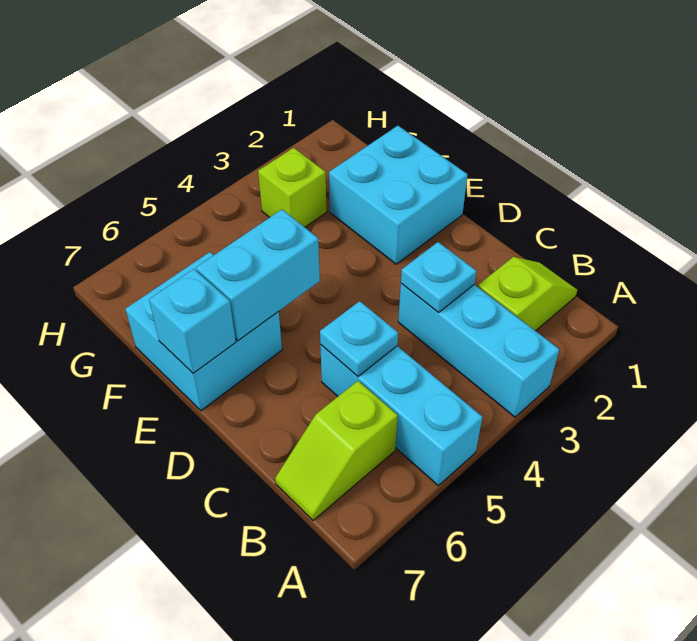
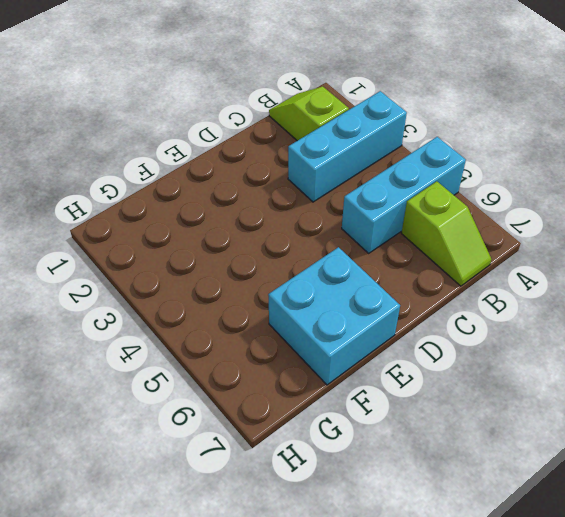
none -> cyan 2x2 brick [329,126,468,264]
none -> lime 1x1 brick [258,148,327,227]

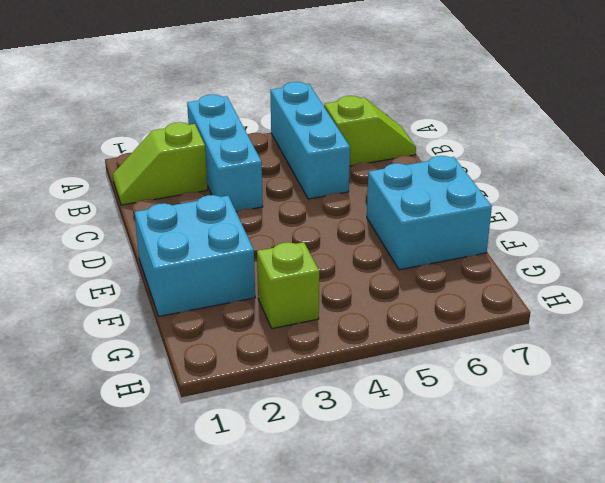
none -> cyan 1x1 plate [401,242,476,312]
none -> cyan 1x1 plate [320,301,398,377]

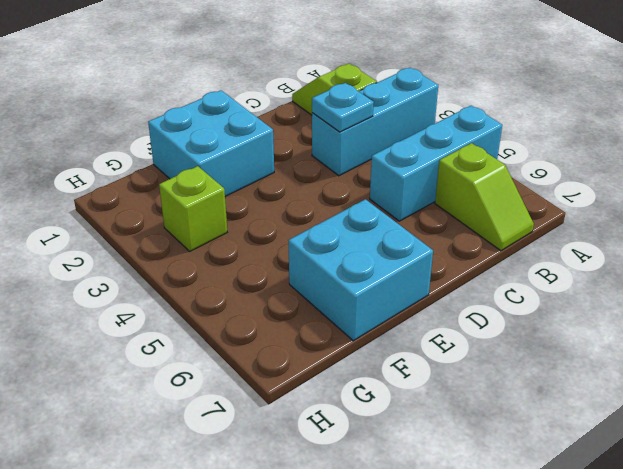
none -> cyan 1x1 plate [320,301,398,377]
none -> cyan 1x2 brick [196,209,320,341]

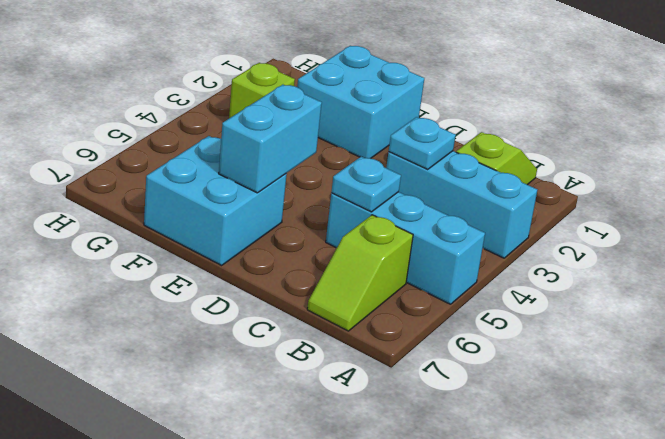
none -> cyan 1x1 brick [149,269,236,373]

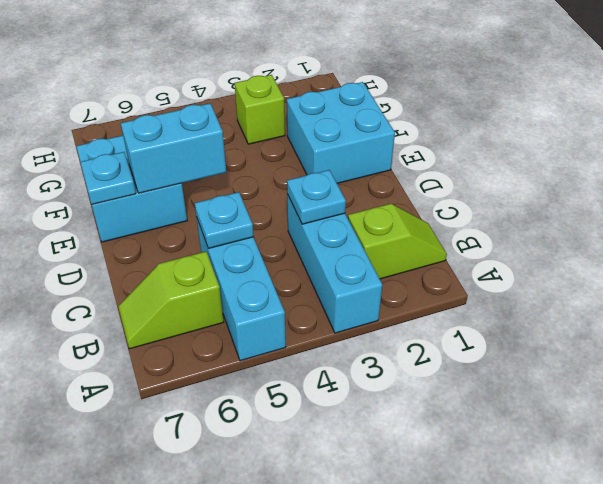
cyan 1x1 plate [80,152,136,205] -> cyan 1x1 brick [149,269,236,373]

